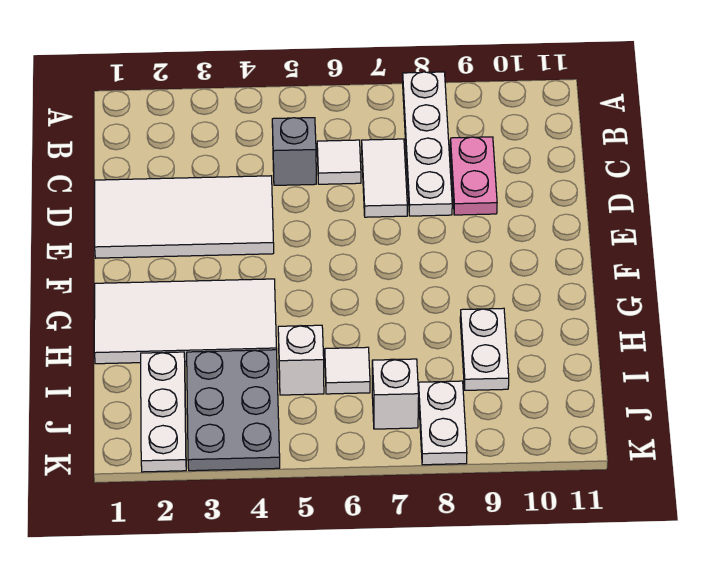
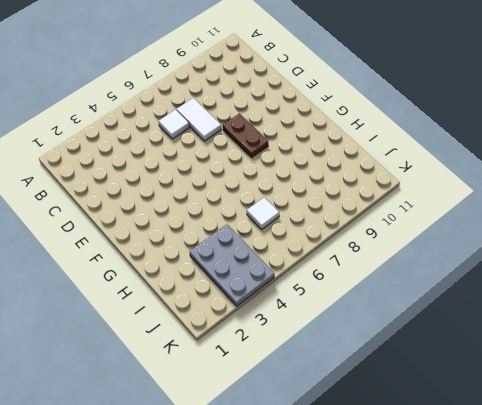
brown 1x2 plate [223,114,268,157] -> none
none -> white 1x4 plate [403,72,452,216]
none -> grey 1x1 brick [272,118,316,185]
none -> pink 1x2 plate [450,137,497,215]

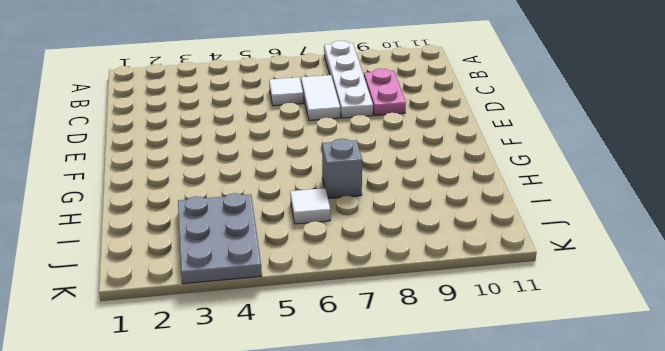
grey 1x1 brick [322,139,362,198] -> grey 1x1 brick moved to [272,118,316,185]
none -> white 2x4 tile [95,176,274,258]
none -> white 2x4 tile [94,279,277,364]
none -> white 1x2 plate [460,308,509,390]

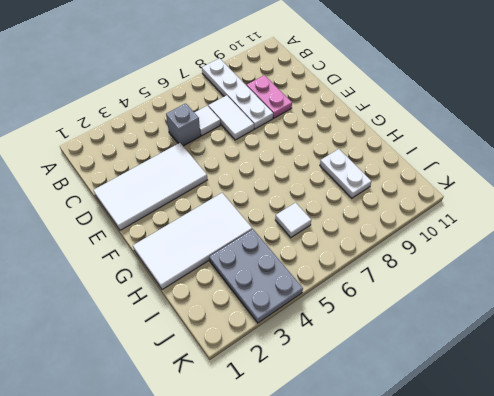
none -> white 1x3 plate [141,352,186,472]
none -> white 1x1 brick [278,325,324,395]
none -> white 1x1 brick [372,359,419,429]

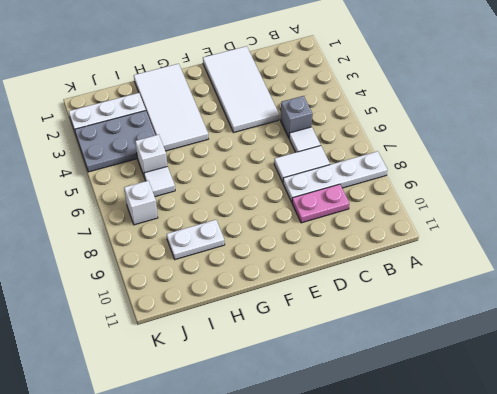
none -> white 1x2 plate [418,381,467,465]

